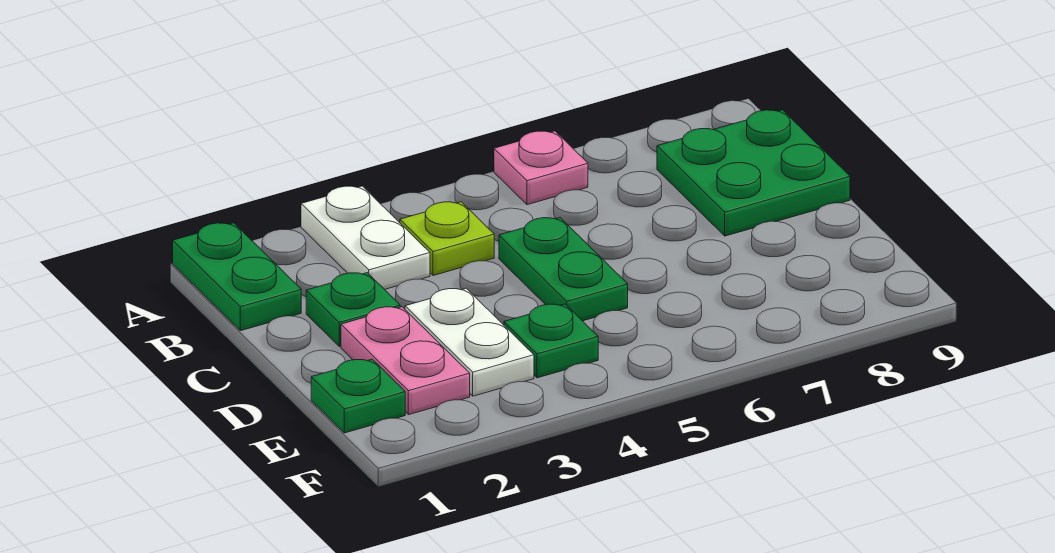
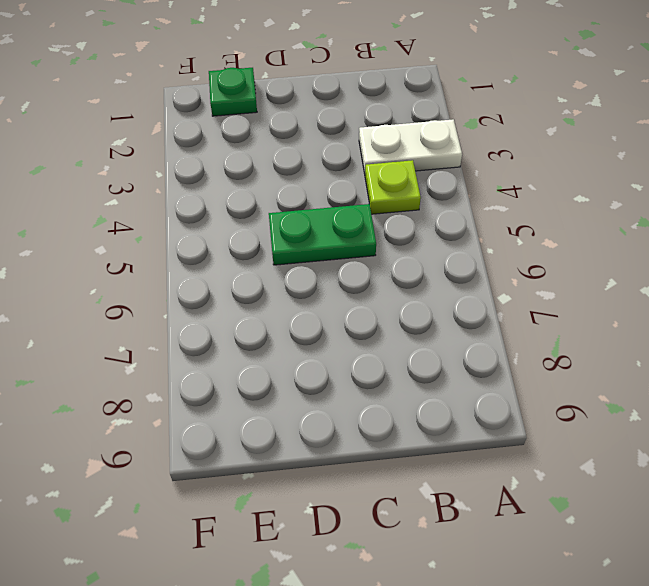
none -> green 1x2 plate [173,223,301,331]
none -> pink 1x1 plate [494,131,588,205]

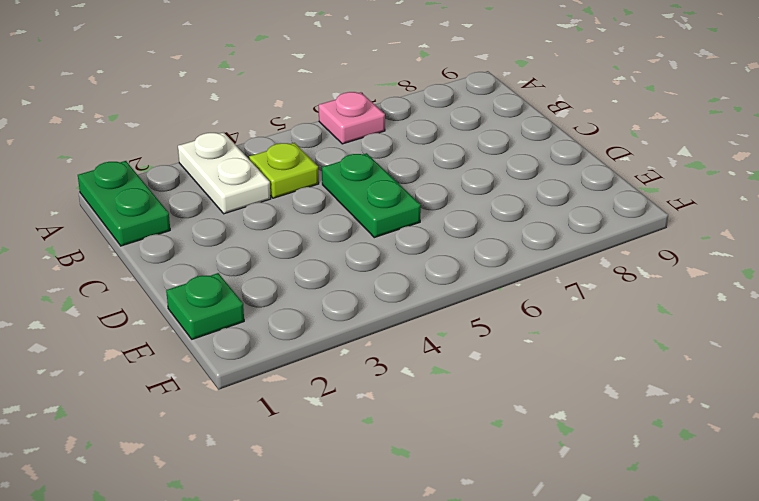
none -> green 2x2 plate [657,110,850,236]
none -> green 1x1 plate [306,273,400,346]

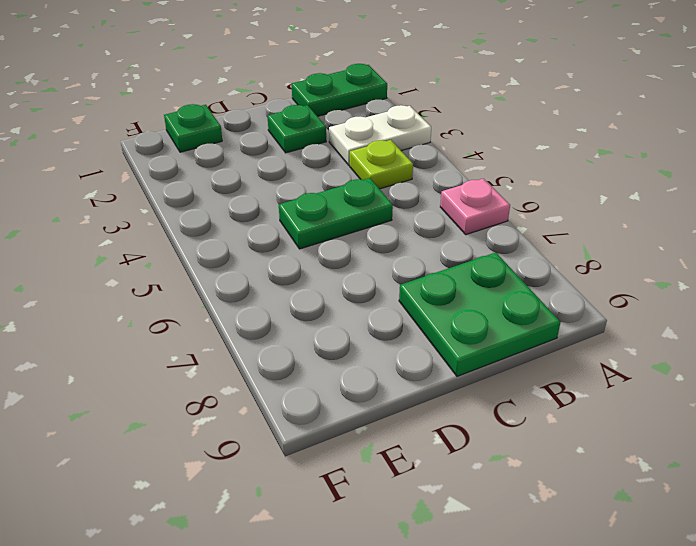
none -> pink 1x2 plate [341,307,470,415]
none -> white 1x2 plate [405,288,534,396]

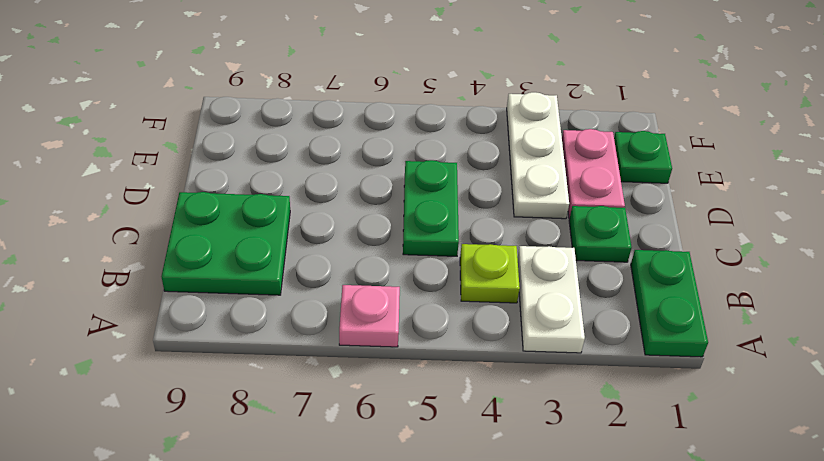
white 1x3 plate [507,92,569,219] -> white 1x2 plate [405,288,534,396]
none -> green 1x1 plate [504,304,598,378]

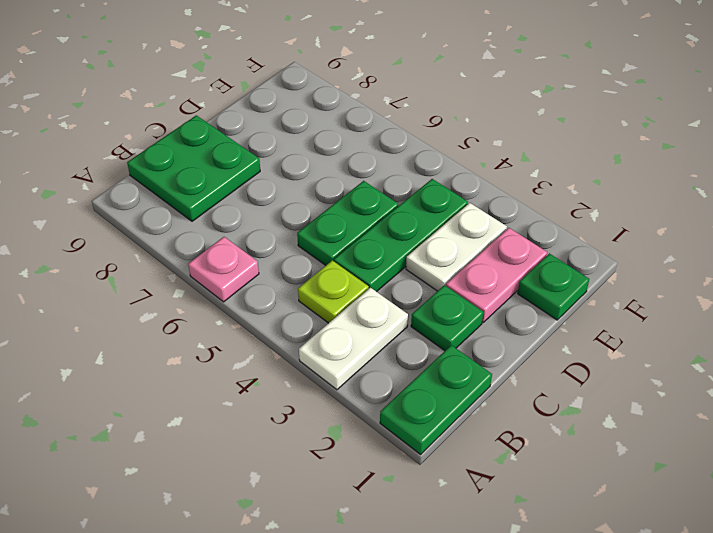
green 1x3 plate [334,179,468,292] -> green 1x1 plate [504,304,598,378]

